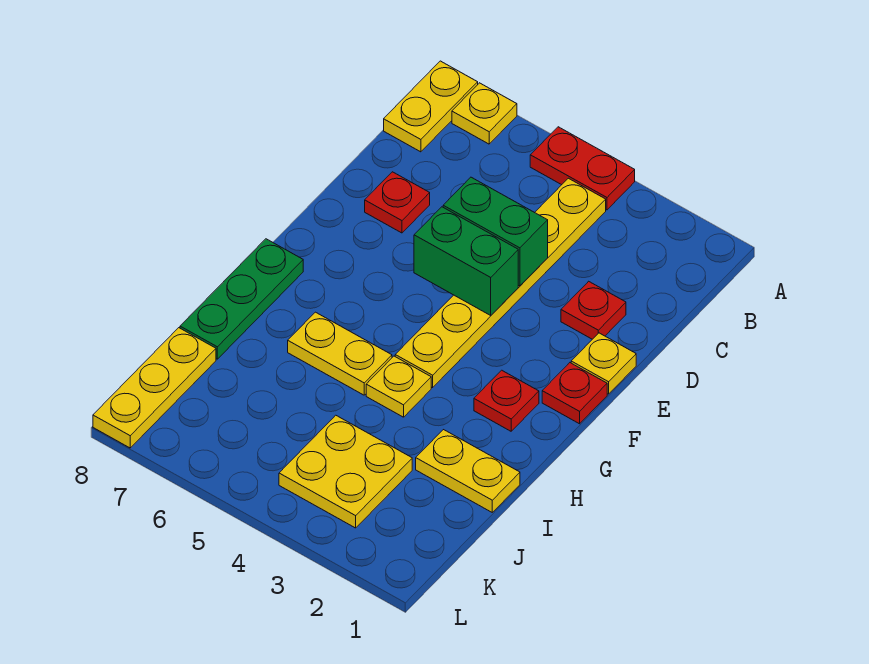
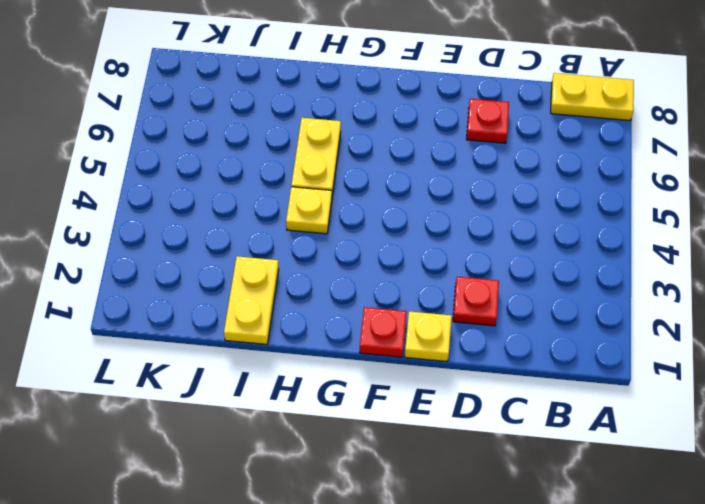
none -> red 1x2 plate [530,127,635,210]
none -> yellow 1x1 plate [452,83,517,144]
none -> yellow 1x6 plate [395,178,606,388]

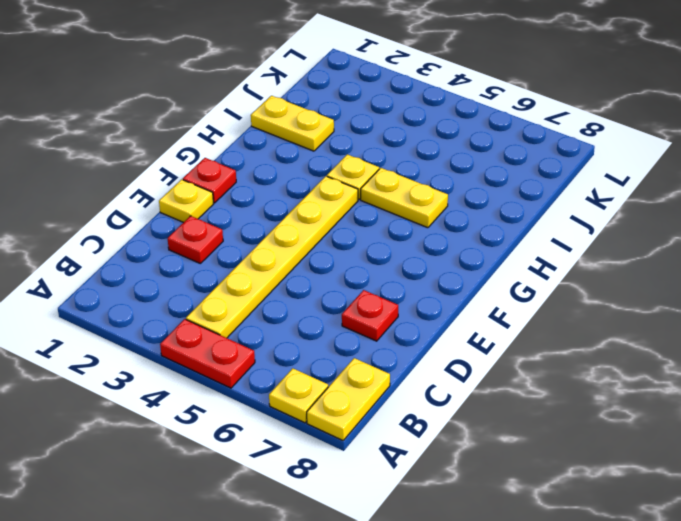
none -> red 1x1 plate [474,370,539,431]
none -> green 1x3 plate [180,239,303,359]
none -> yellow 2x2 plate [279,415,412,528]

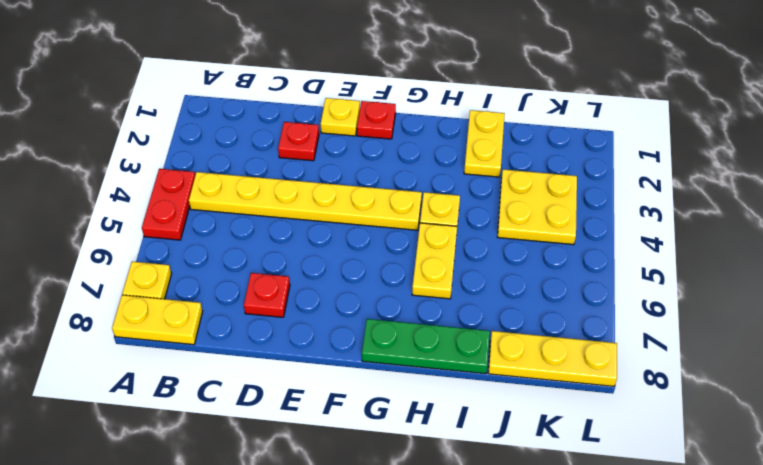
none -> red 1x1 plate [474,370,539,431]
none -> green 1x2 brick [443,177,548,286]
none -> green 1x2 brick [414,207,518,315]

